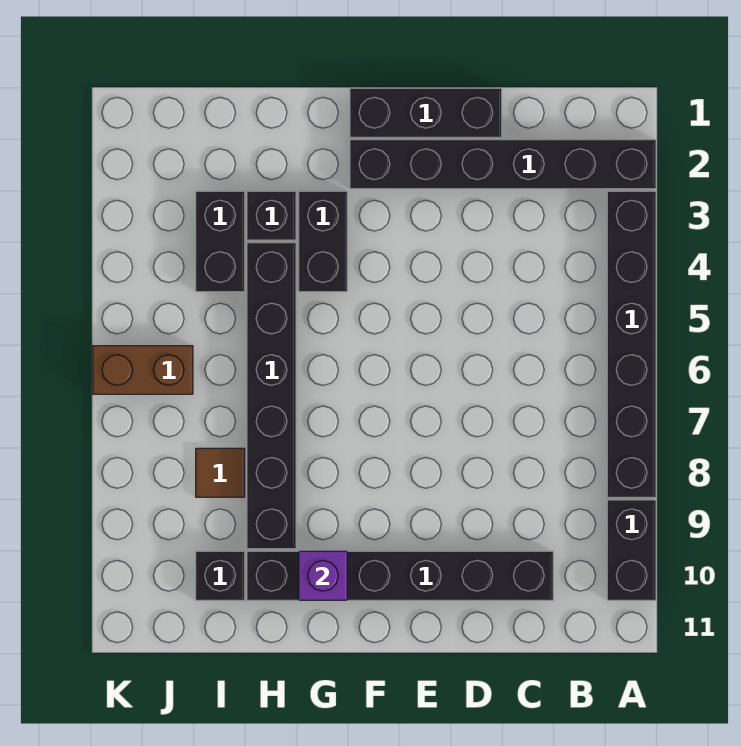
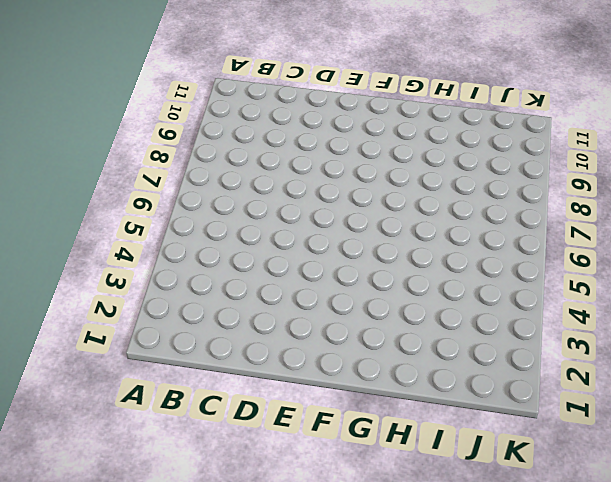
none -> black 1x6 brick [350,140,656,189]
none -> black 1x6 brick [607,191,656,497]
none -> black 1x2 brick [607,500,656,600]

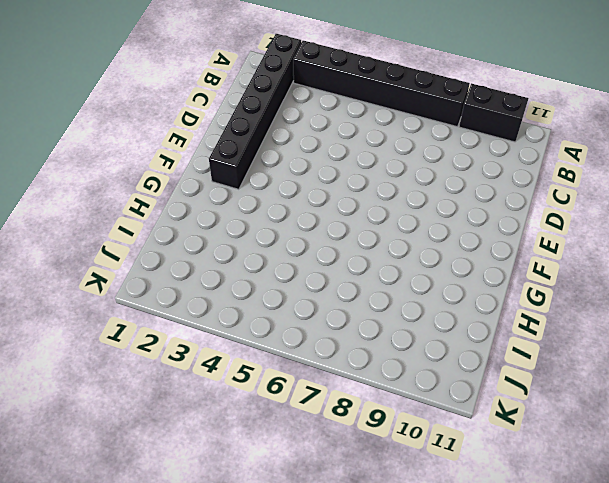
none -> black 1x6 brick [247,551,553,600]
none -> black 1x3 brick [350,88,502,137]
none -> black 1x2 brick [299,191,347,292]

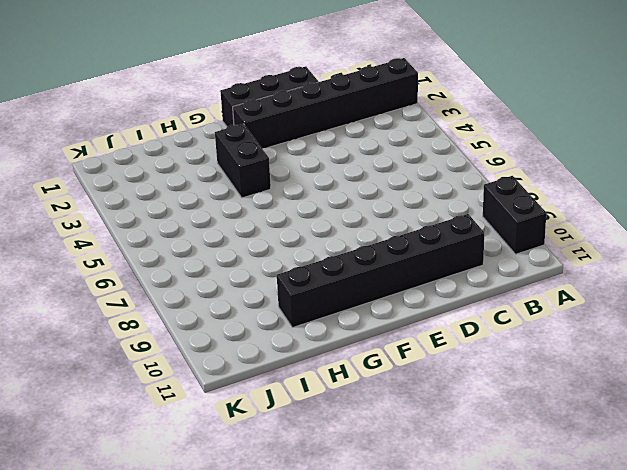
none -> black 1x6 brick [607,191,656,497]
none -> black 1x1 brick [247,191,296,240]
none -> black 1x6 brick [247,243,296,549]

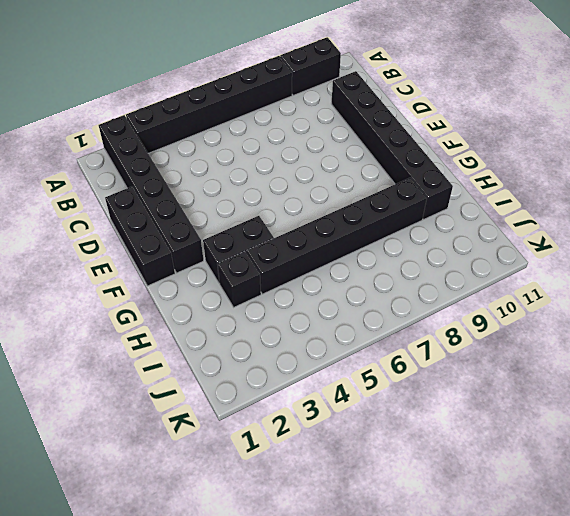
none -> black 1x2 brick [196,191,245,292]
none -> brown 1x1 tile [196,448,245,497]
none -> black 1x1 brick [196,551,245,600]

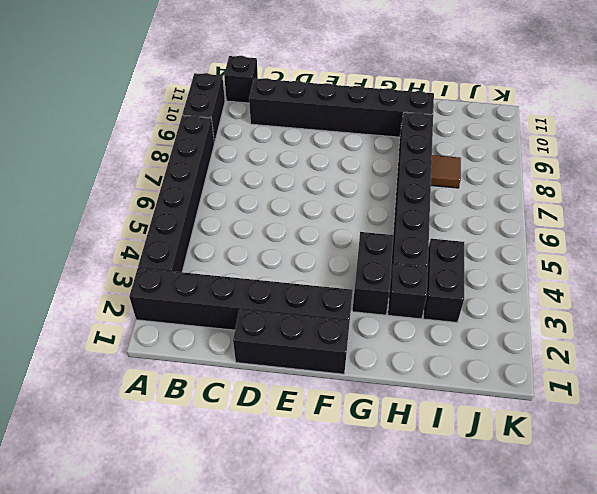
black 1x1 brick [224,56,258,103] -> black 1x1 brick moved to [196,551,245,600]
none -> brown 1x2 brick [93,346,193,394]
none -> purple 1x1 brick [299,551,347,600]

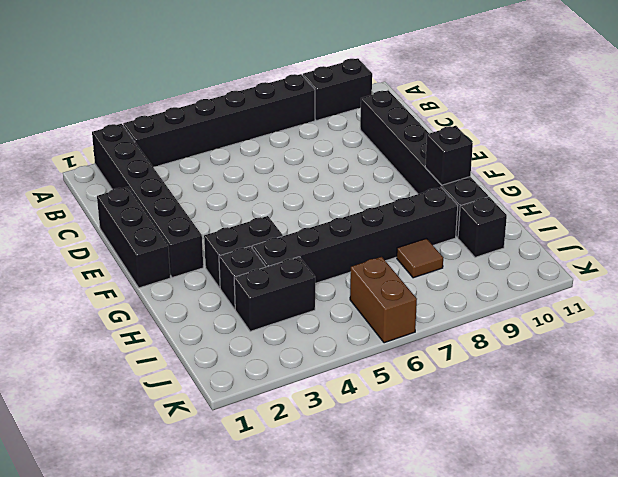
black 1x1 brick [425,126,473,185] -> purple 1x1 brick [299,551,347,600]

